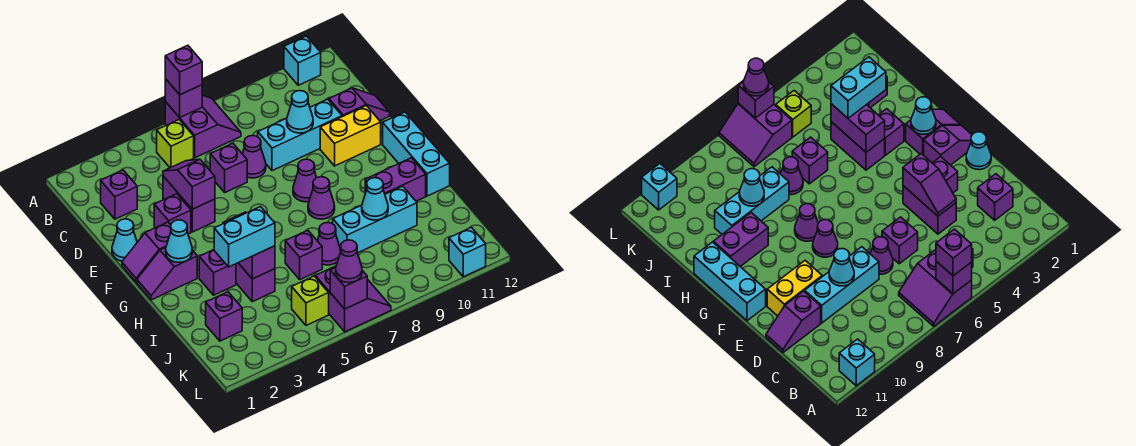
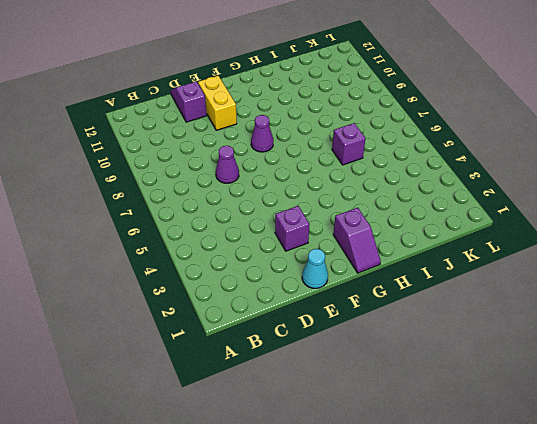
none -> purple 2x2 slope [165,95,241,158]
none -> cyan 1x1 brick [284,36,321,85]
none -> lime 1x1 brick [157,120,194,168]
none -> purple 1x1 brick [101,170,137,219]

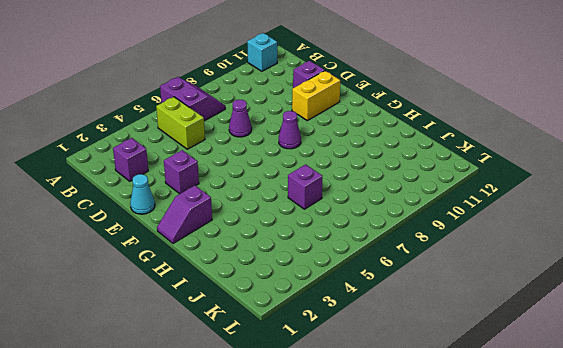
lime 1x2 brick [156,97,205,149] -> lime 1x1 brick [157,120,194,168]
none -> purple 1x2 brick [163,176,215,232]
none -> purple 1x1 brick [210,143,247,192]
none -> cyan 1x3 brick [258,99,342,171]
none -> purple 1x2 slope [122,222,171,283]

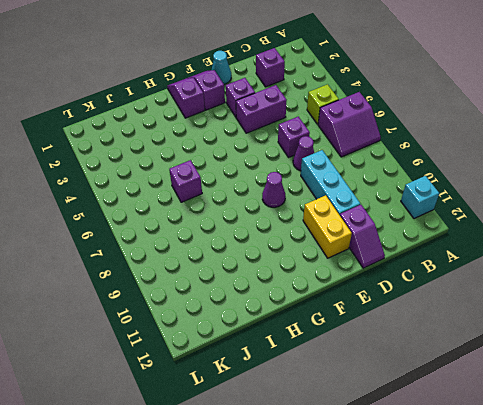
none -> cyan 1x3 brick [383,112,450,196]
none -> purple 1x1 cone [308,177,335,219]
none -> purple 1x1 brick [199,250,236,295]
none -> purple 1x2 brick [236,263,275,302]

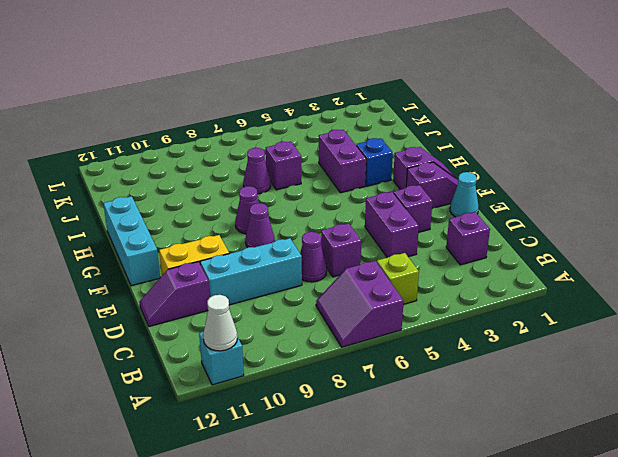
white 1x1 cone [203,295,237,351] -> none
blue 1x1 brick [356,138,393,186] -> purple 1x1 brick [199,250,236,295]
none -> purple 1x2 brick [365,158,426,201]
none -> cyan 1x3 brick [333,186,417,253]
none -> purple 1x1 brick [206,292,242,341]
none -> lime 1x1 brick [292,276,329,325]

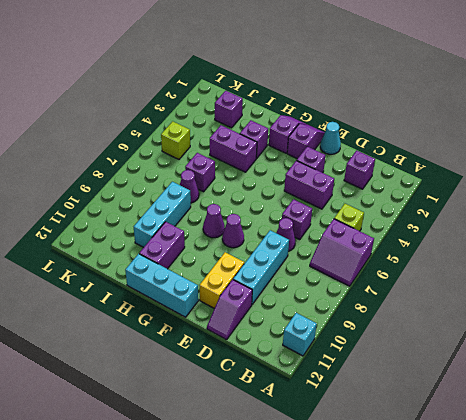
none -> purple 2x2 slope [315,266,391,332]
none -> cyan 1x1 brick [449,227,486,277]
none -> purple 1x1 brick [165,79,202,118]
none -> purple 1x2 slope [163,159,215,209]

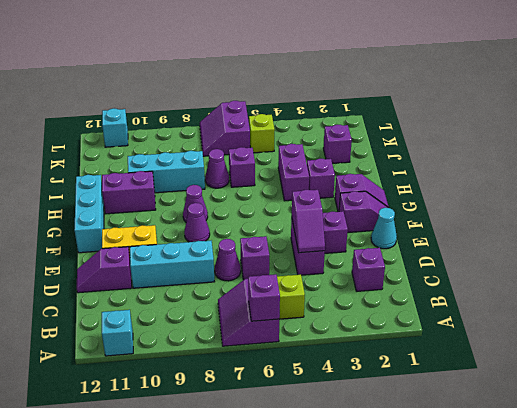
none -> cyan 1x1 cone [287,91,313,133]
none -> cyan 1x1 cone [166,220,192,262]
none -> purple 1x2 brick [223,212,275,279]
none -> cyan 1x1 cone [362,178,388,220]

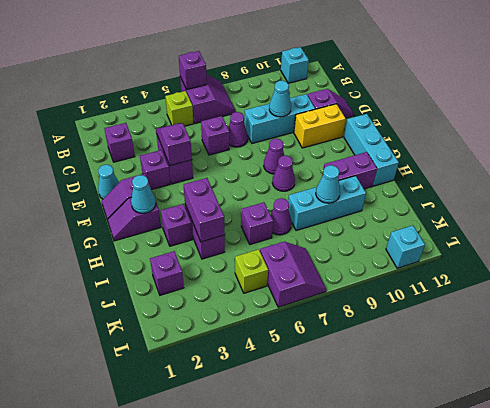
none -> purple 1x1 brick [330,268,367,309]
none -> purple 1x1 brick [165,45,202,95]
none -> cyan 1x2 brick [214,207,275,267]
none -> purple 1x1 cone [336,240,362,283]

